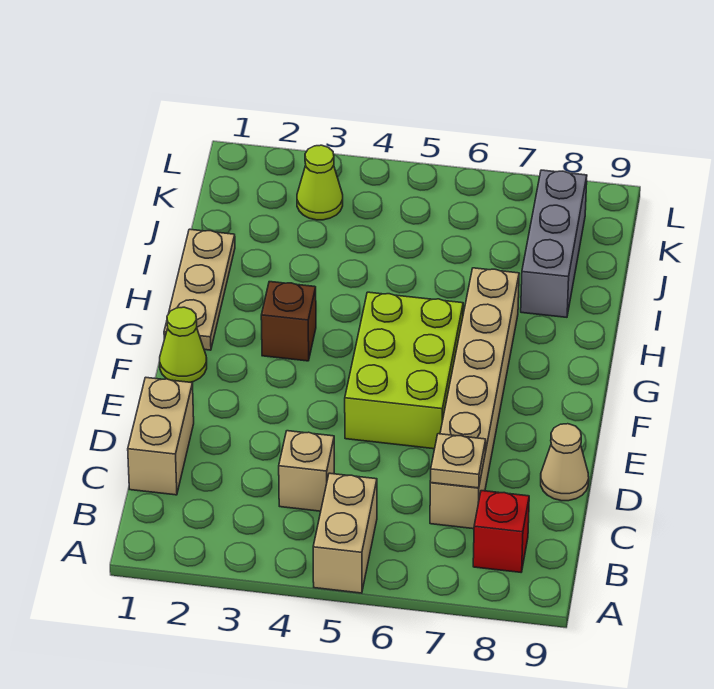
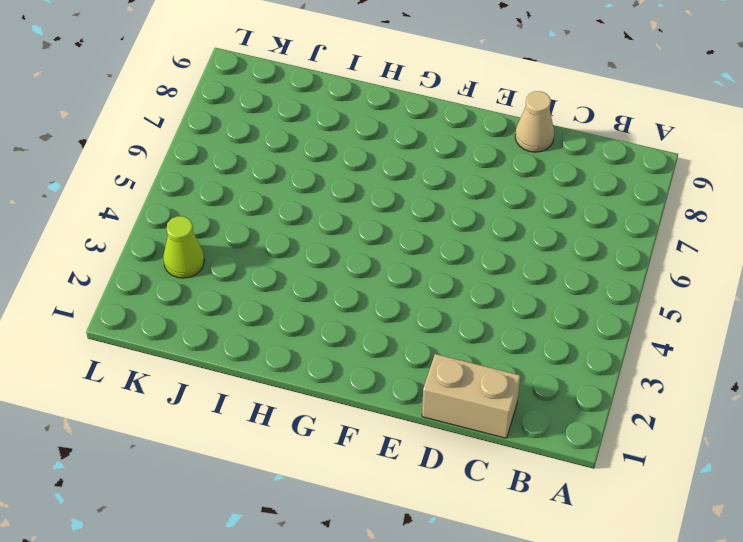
none -> tan 1x2 brick [313,473,377,593]
none -> red 1x1 brick [473,491,529,572]
none -> tan 1x1 brick [279,431,334,511]

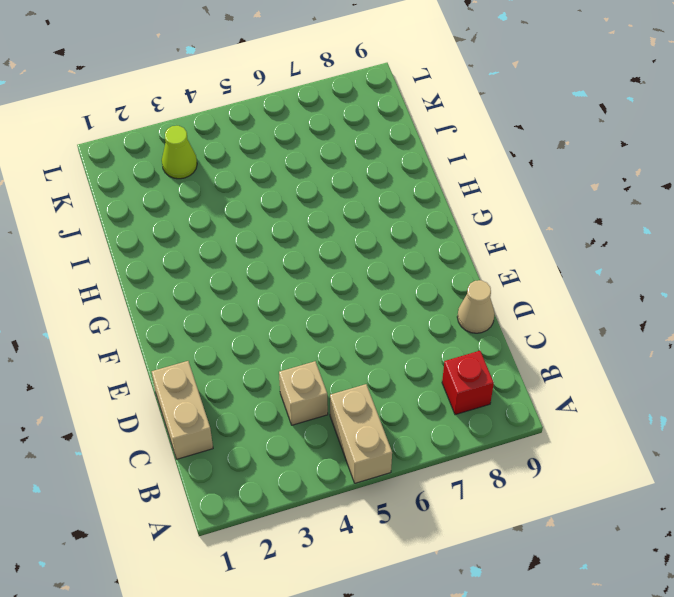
none -> tan 1x6 brick [430,268,519,529]
none -> lime 2x3 brick [345,292,463,449]
none -> lime 1x1 cone [160,307,207,382]

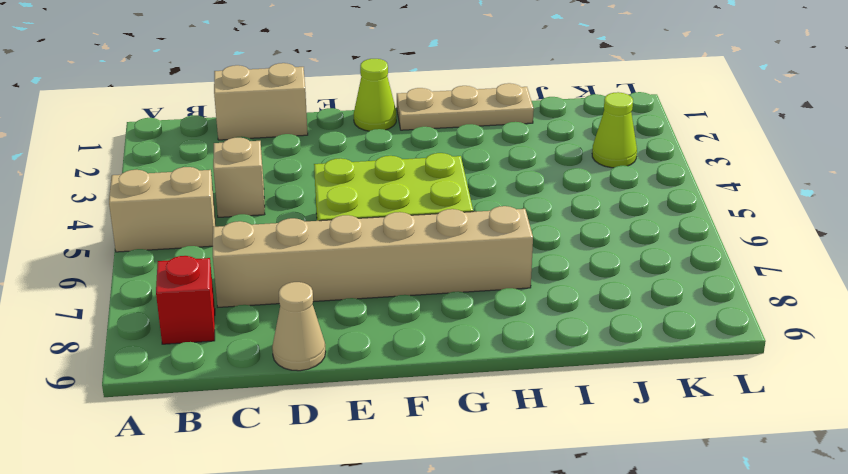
none -> brown 1x1 brick [261,282,316,361]
none -> grey 1x3 brick [521,170,587,317]
none -> tan 1x1 plate [430,434,486,488]

